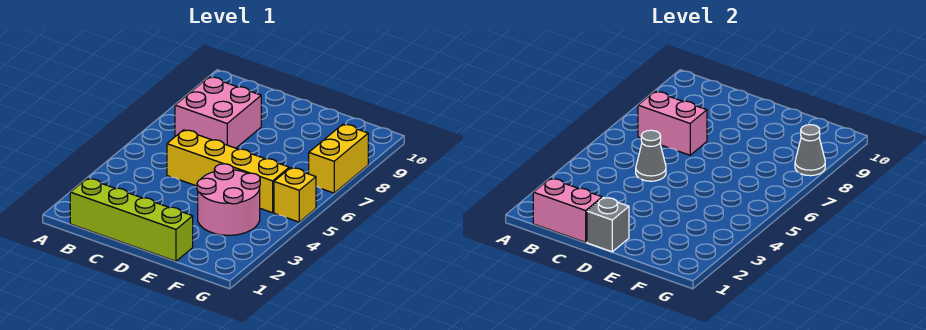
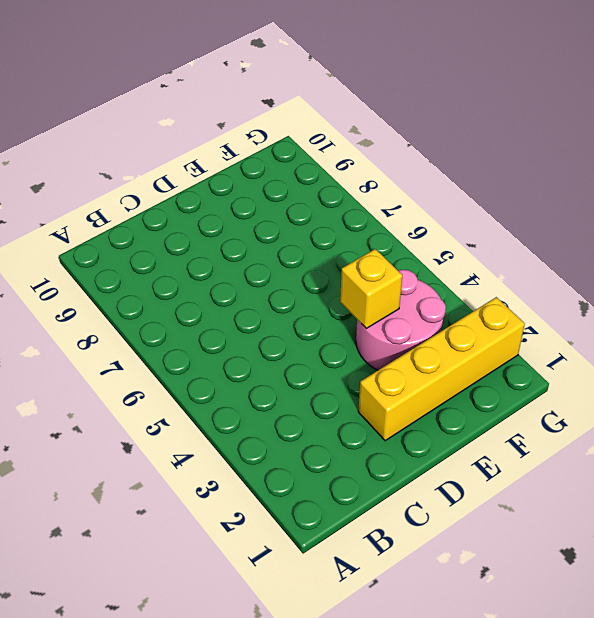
yellow 1x4 brick [358,297,525,441] -> yellow 1x4 brick moved to [167,130,289,213]
yellow 1x1 brick [340,249,402,329] -> yellow 1x1 brick moved to [274,168,316,222]
none -> lime 1x4 brick [70,179,193,261]
none -> pink 2x2 brick [175,77,261,148]

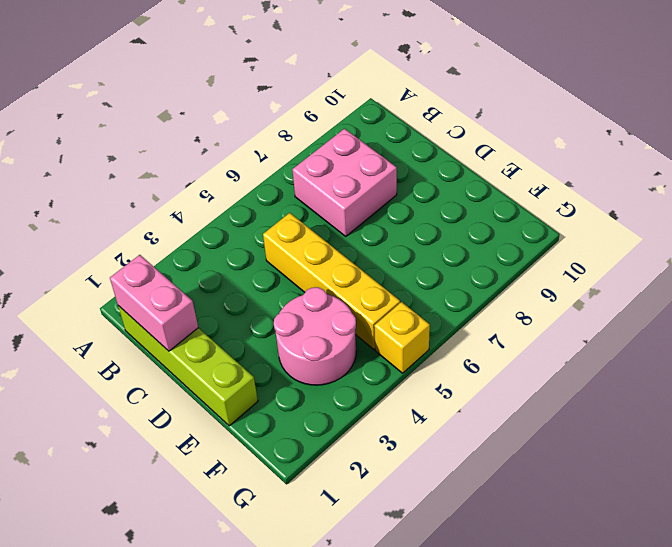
none -> yellow 1x2 brick [309,124,368,193]
none -> pink 1x2 brick [638,91,707,155]

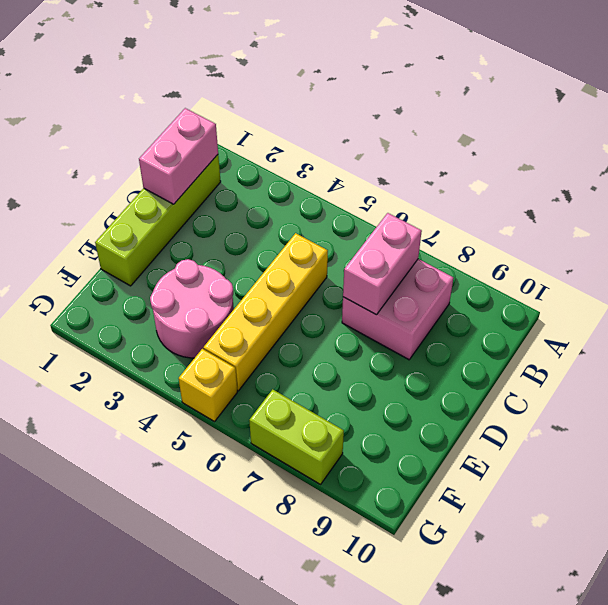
lime 1x2 brick [249,389,344,484] -> yellow 1x2 brick [309,124,368,193]
none -> grey 1x1 cone [636,130,666,181]
none -> grey 1x1 brick [587,197,629,252]

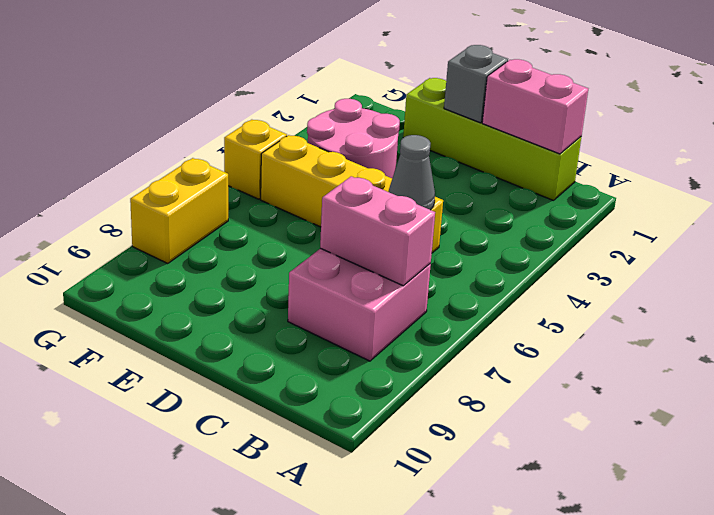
none -> grey 1x1 cone [795,125,825,176]

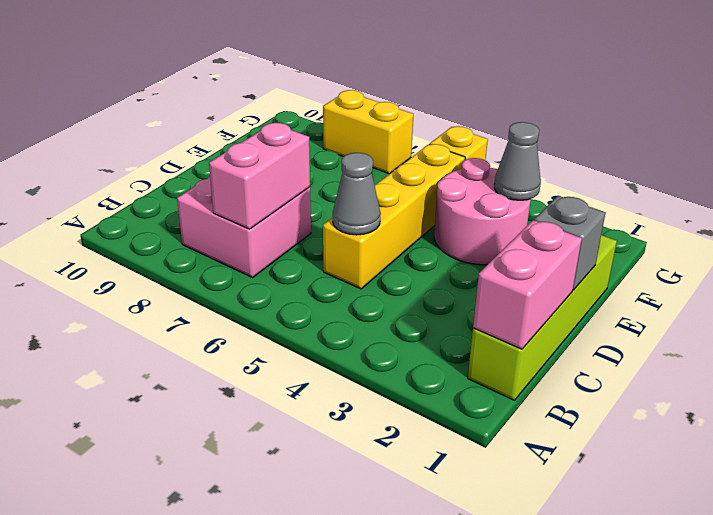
grey 1x1 cone [494,122,541,200] -> grey 1x1 cone moved to [795,125,825,176]

